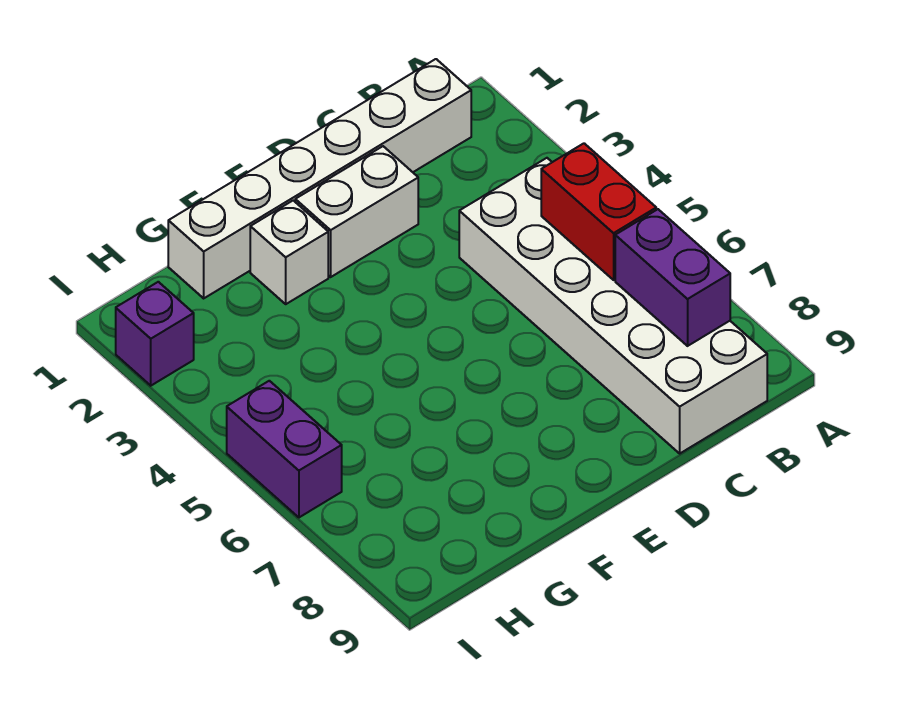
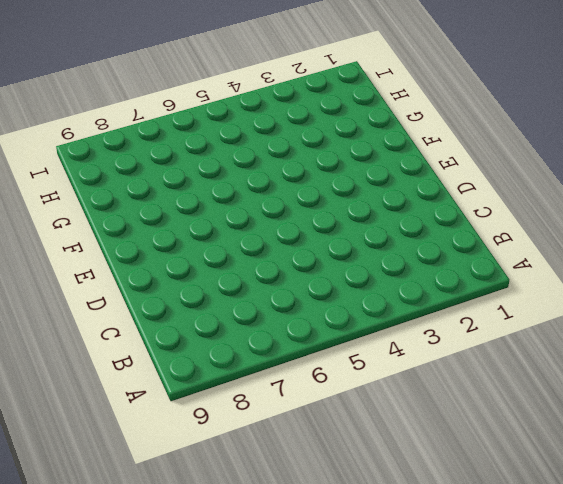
none -> white 1x6 brick [168,59,471,298]
none -> white 2x6 brick [459,158,767,453]

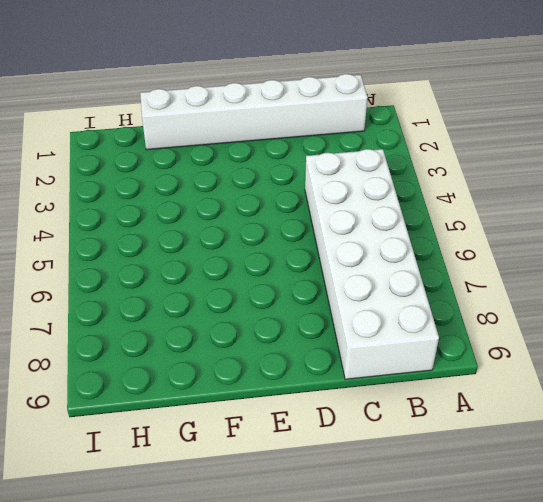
none -> white 1x2 brick [295,146,418,277]
none -> white 1x1 brick [250,201,328,304]

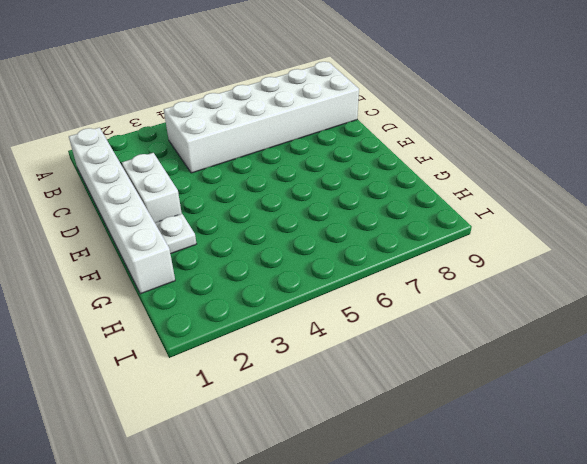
white 1x1 plate [155,214,196,254] -> white 1x1 brick [250,201,328,304]
none -> purple 1x1 brick [116,282,194,386]
none -> purple 1x2 brick [227,381,342,517]

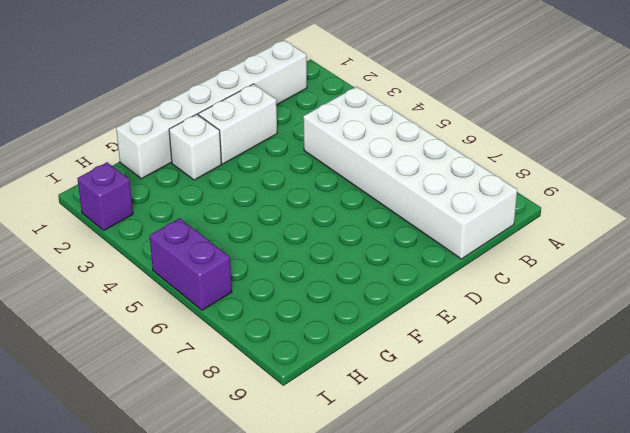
none -> red 1x2 brick [541,143,656,280]
none -> purple 1x2 brick [615,209,730,346]

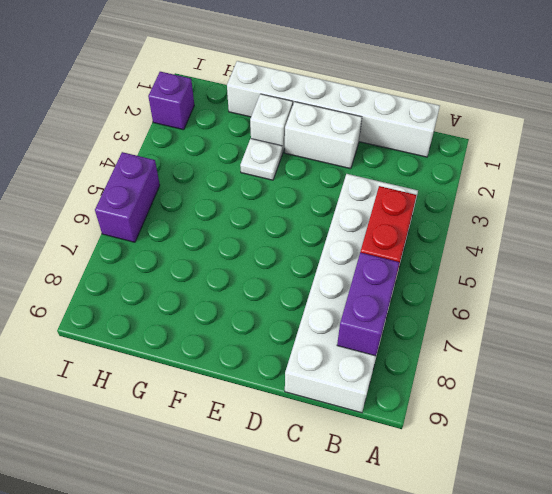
white 1x1 plate [240,139,283,180] -> none

